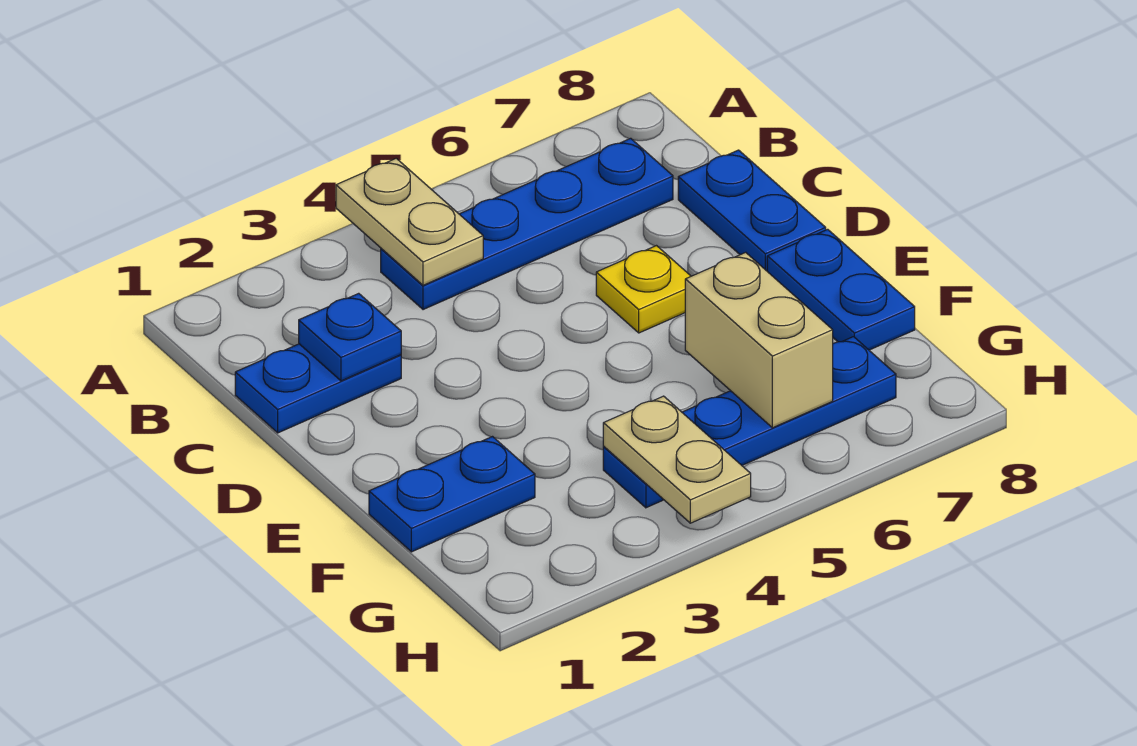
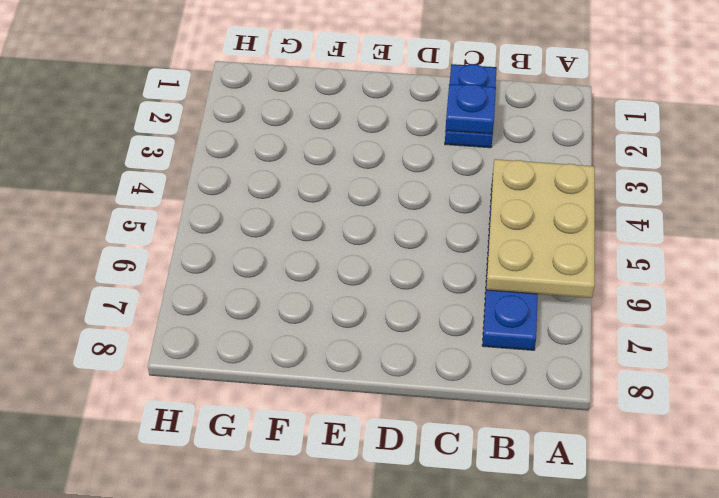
tan 2x3 plate [486,159,595,298] -> tan 1x2 plate [336,158,483,285]
none -> blue 1x2 plate [678,150,826,271]
none -> yellow 1x1 plate [596,246,691,333]

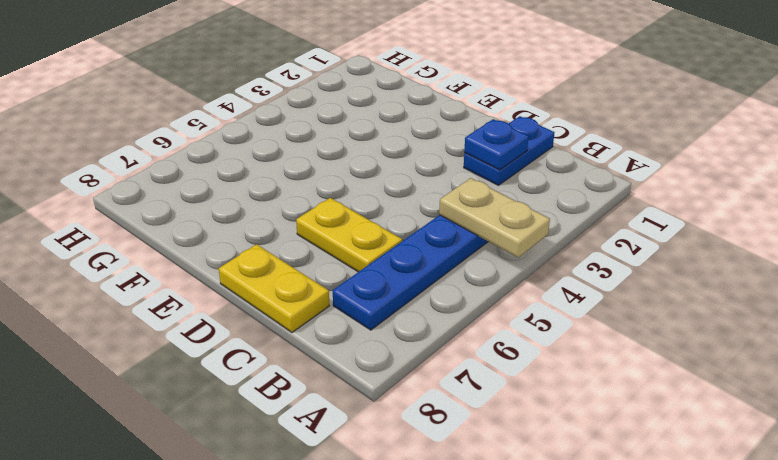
yellow 1x2 plate [296,198,402,272] -> yellow 1x1 plate [596,246,691,333]
yellow 1x2 plate [219,244,330,332] -> blue 1x2 plate [678,150,826,271]
none -> blue 1x2 plate [767,229,915,350]
none -> blue 1x2 plate [369,437,535,552]

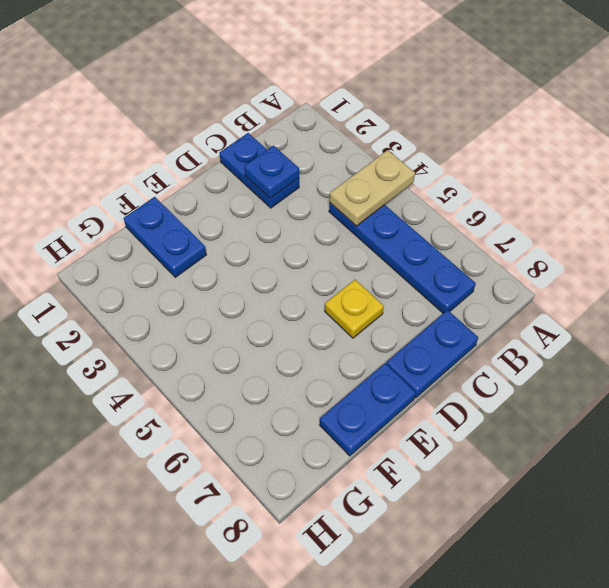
none -> blue 1x4 plate [603,337,896,508]
none -> tan 1x2 brick [685,252,833,428]

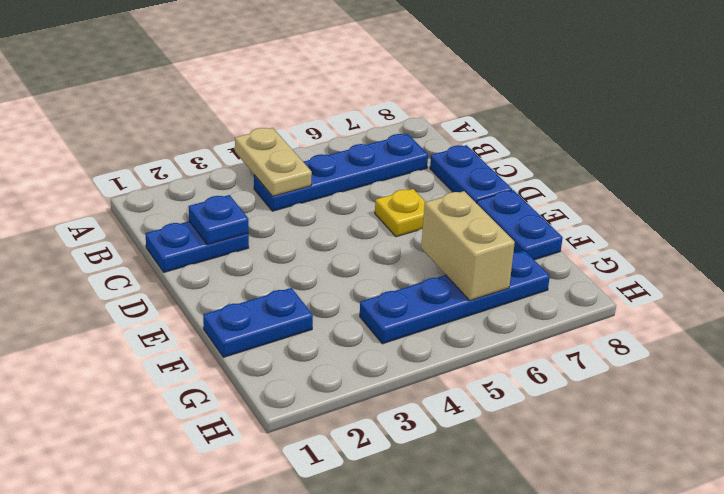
none -> tan 1x2 plate [603,396,751,523]

